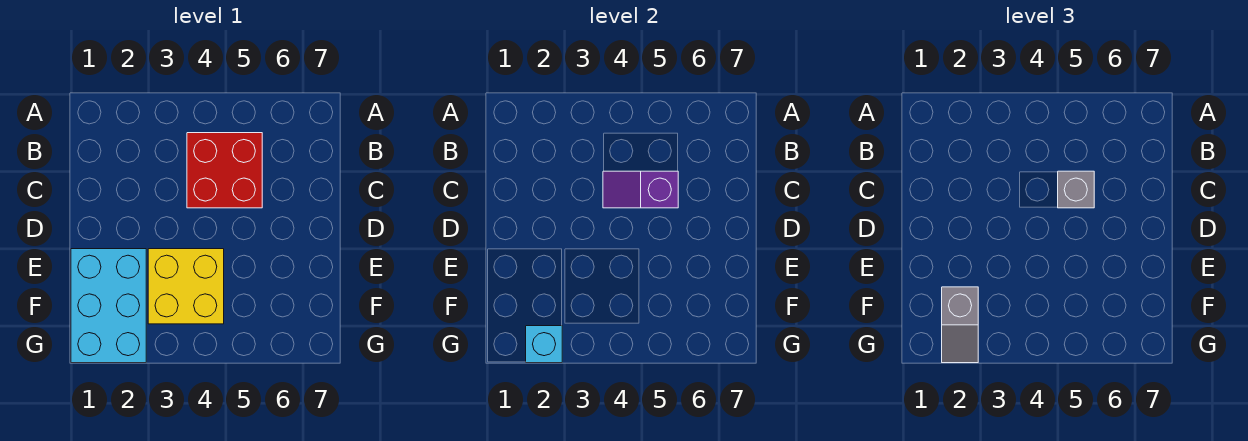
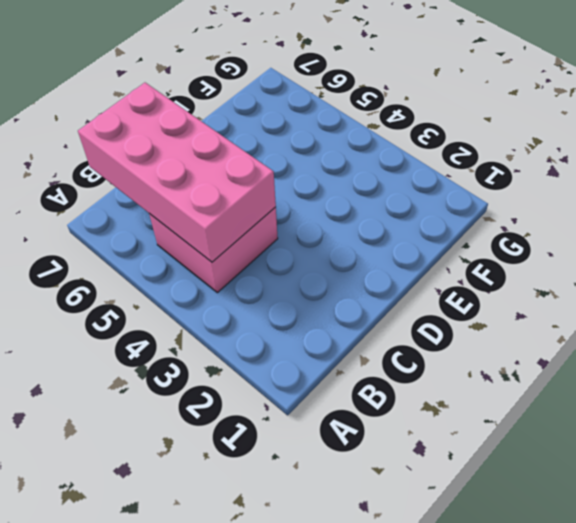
pink 2x2 brick [149,207,278,293] -> red 2x2 brick [187,133,262,208]
pink 2x4 brick [78,83,276,262] -> purple 1x2 slope [603,171,678,208]
none -> cyan 2x3 brick [71,249,146,363]
none -> yellow 2x2 brick [148,249,224,324]

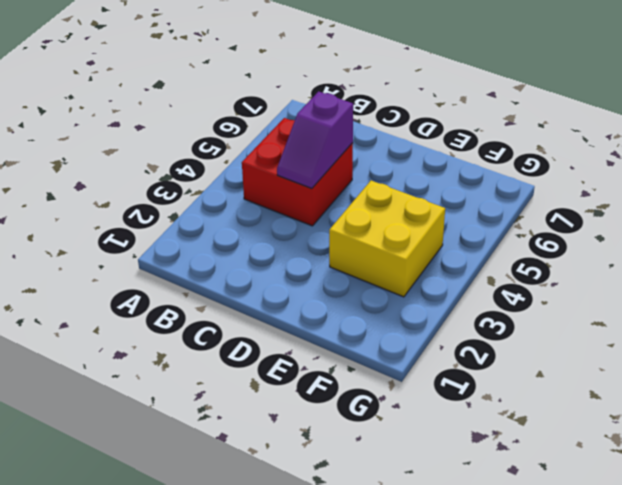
none -> cyan 2x3 brick [71,249,146,363]
none -> cyan 1x1 brick [526,326,562,363]

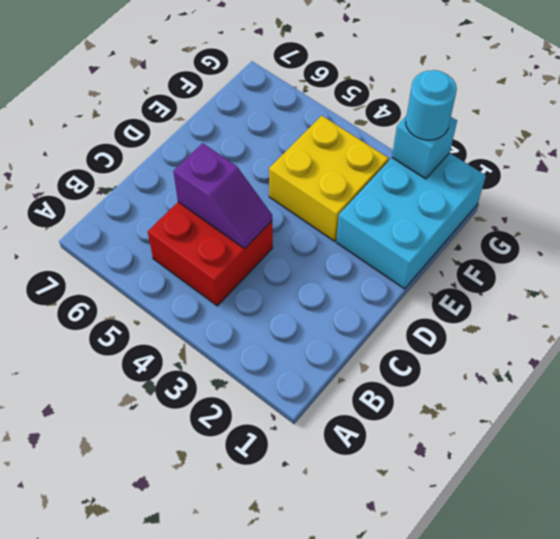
cyan 1x1 round brick [406,70,457,140] -> grey 1x2 slope [942,287,978,363]
none -> grey 1x1 brick [1058,171,1094,208]

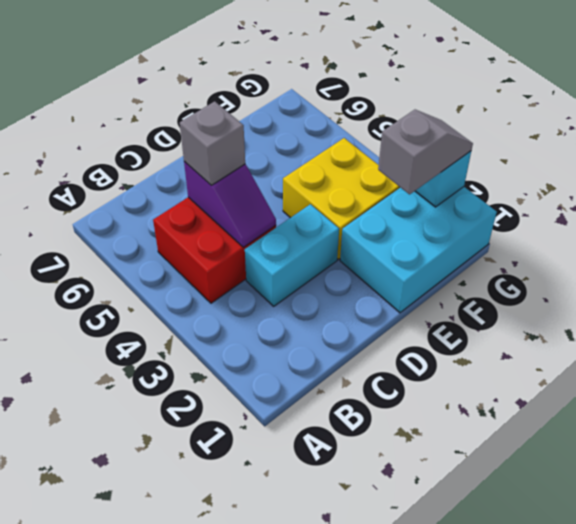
cyan 1x2 brick [245,204,339,306] -> none

